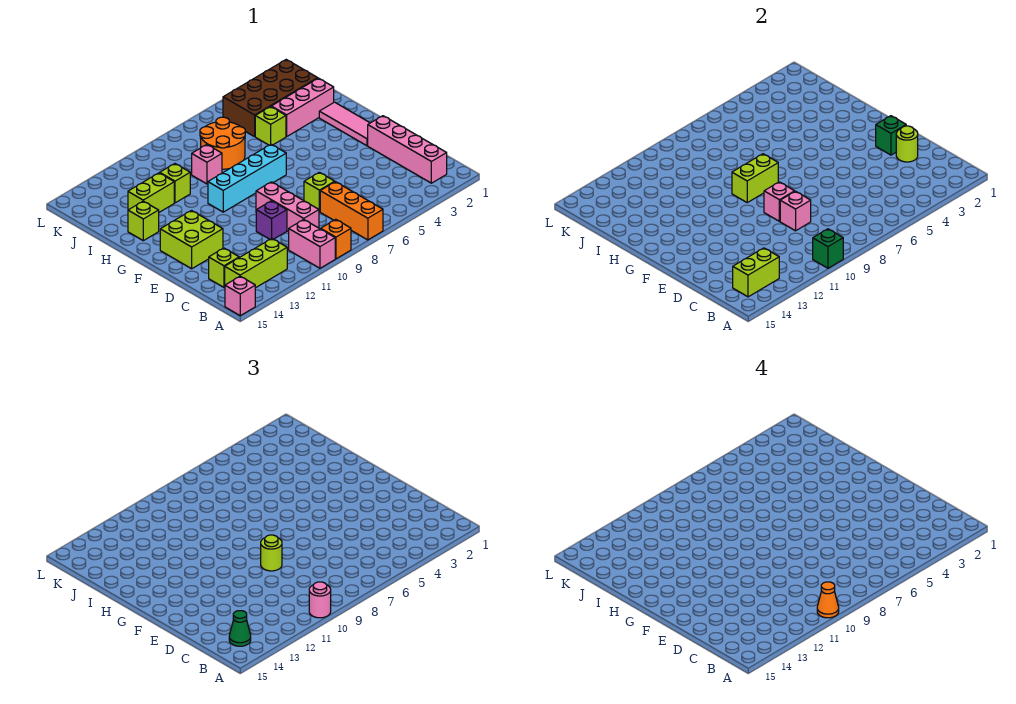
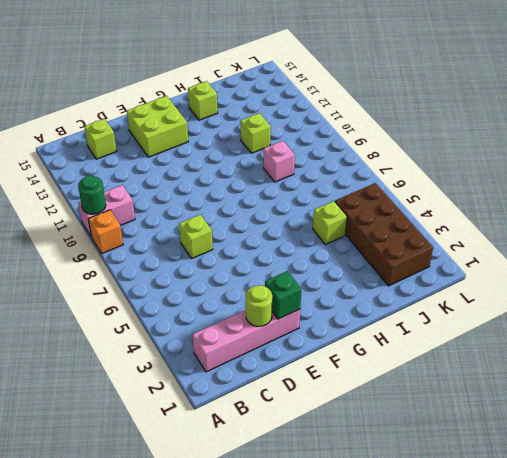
green 1x1 round brick [78,176,106,214] -> green 1x1 brick [813,229,843,268]
none -> orange 1x3 brick [320,182,383,240]
none -> pink 1x1 brick [225,276,255,316]
none -> lime 1x3 brick [225,239,287,288]
none -> pink 1x3 brick [256,182,319,231]

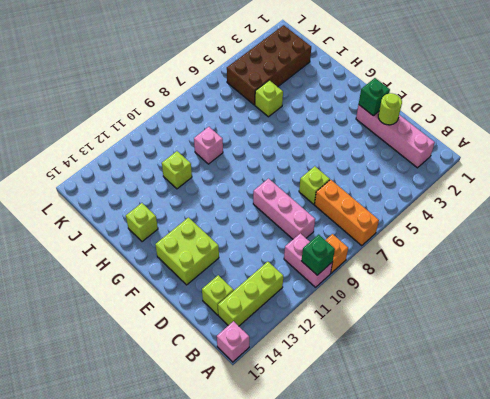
none -> purple 1x1 brick [256,201,287,239]
none -> pink 1x3 tile [319,102,370,146]
none -> cyan 1x4 brick [208,144,286,212]
none -> pink 1x3 brick [271,78,334,136]

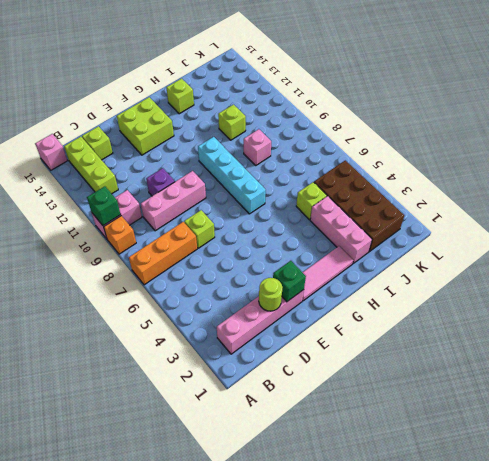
none -> orange 2x2 round brick [200,117,245,169]
none -> lime 1x2 brick [128,173,174,212]
none -> lime 1x2 brick [733,248,779,297]
none -> pink 1x1 brick [780,191,811,231]

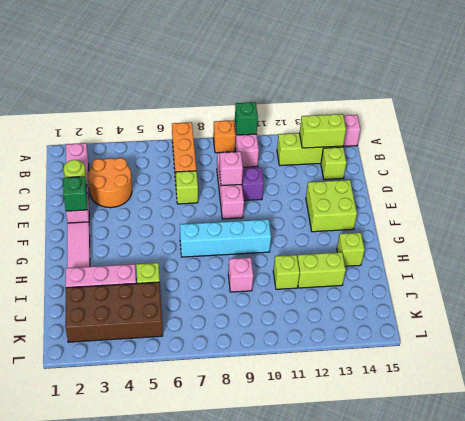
orange 2x2 round brick [88,158,132,208] -> orange 2x2 round brick moved to [200,117,245,169]
none -> pink 1x1 brick [764,182,795,221]
none -> lime 1x2 brick [732,154,778,202]
none -> pink 1x1 round brick [309,582,331,618]
none -> green 1x1 cone [229,611,251,646]

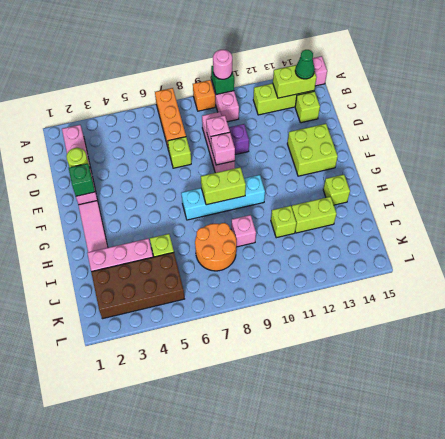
none -> lime 1x1 round brick [261,535,282,571]
none -> orange 1x1 cone [817,582,839,618]

